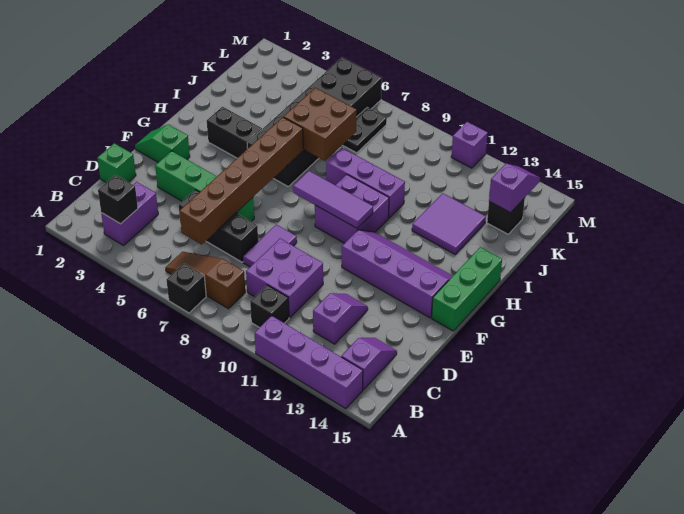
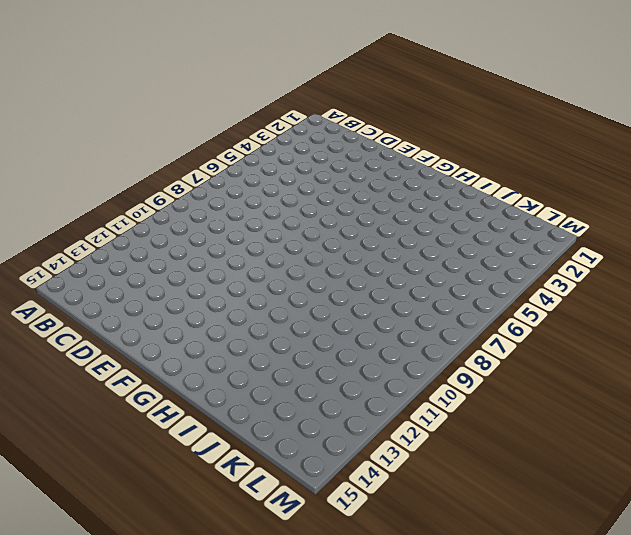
none -> black 1x1 brick [167,263,206,313]
none -> purple 1x4 brick [255,316,363,409]
none -> purple 1x2 brick [101,182,158,245]

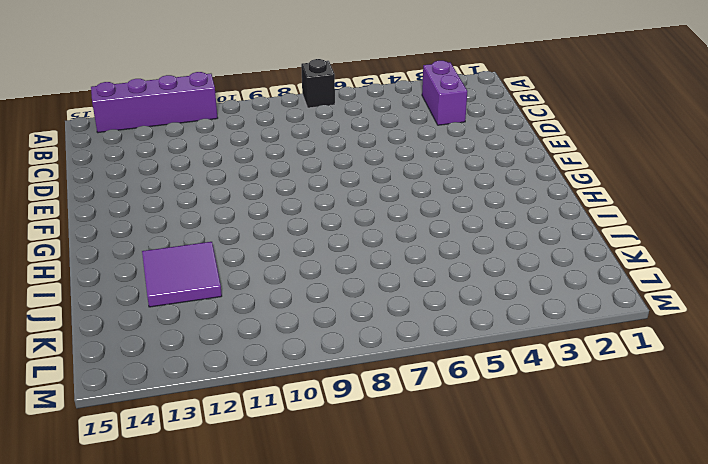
none -> brown 1x3 slope [166,252,245,309]
none -> black 1x1 brick [250,285,289,328]
none -> purple 1x2 slope [341,338,397,390]

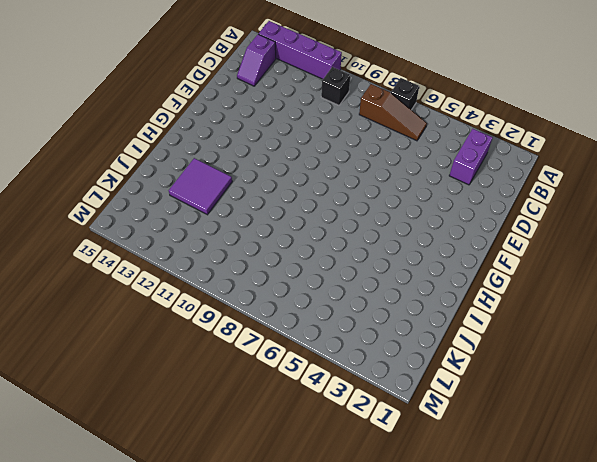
none -> purple 2x2 brick [246,238,323,318]
none -> purple 1x2 slope [313,293,368,344]
none -> green 1x1 brick [97,143,136,182]

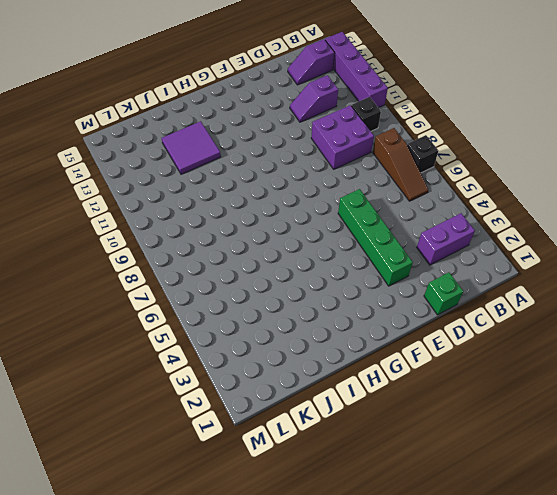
none -> black 1x3 brick [179,190,258,262]
none -> purple 1x2 tile [243,224,297,267]
none -> green 1x2 slope [135,124,190,162]

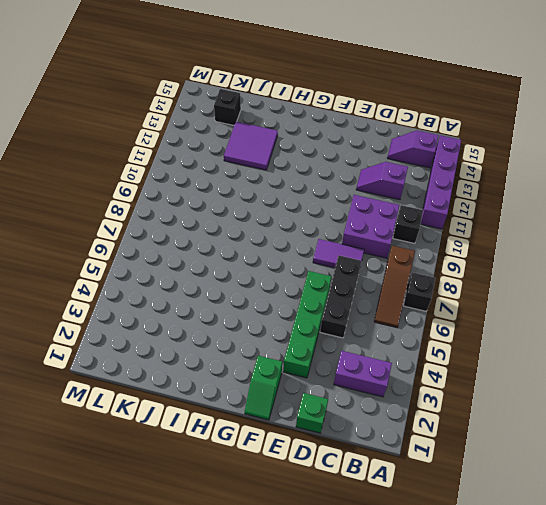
none -> purple 2x4 slope [342,230,452,318]
none -> green 1x3 brick [432,247,502,331]
none -> purple 2x2 brick [315,174,389,243]

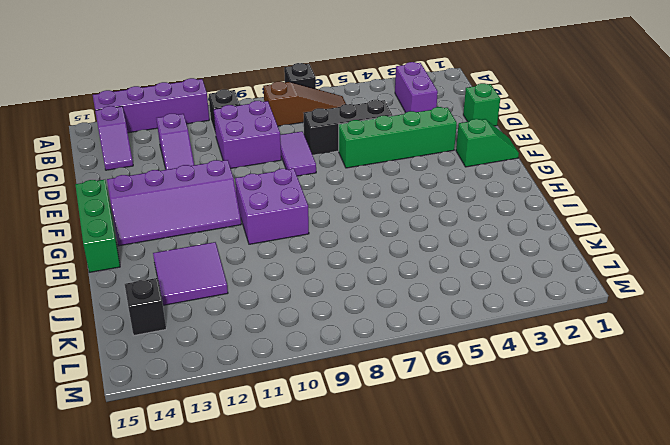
none -> black 1x2 brick [207,106,262,158]
none -> black 2x6 brick [247,58,382,186]
none -> purple 1x3 brick [326,148,405,218]

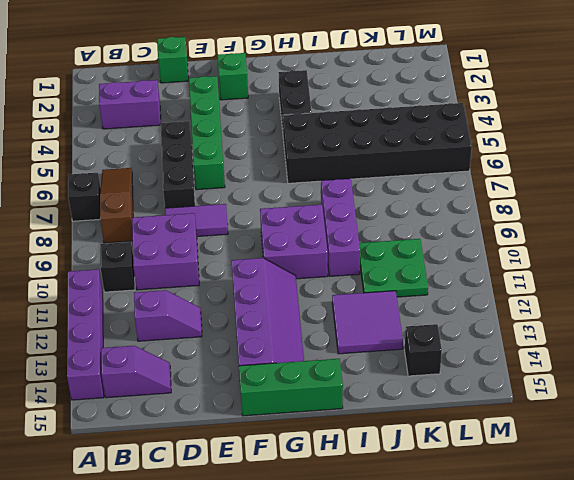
green 2x2 plate [359,239,428,297] -> none
none -> black 1x2 plate [343,107,387,153]
none -> purple 1x1 brick [451,122,488,168]
none -> black 1x1 brick [98,175,138,224]

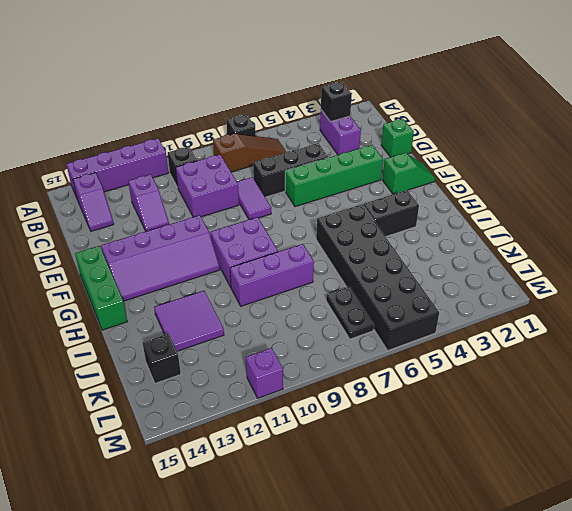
none -> brown 1x6 brick [179,117,303,244]
none -> purple 1x3 tile [293,171,373,228]
none -> brown 2x2 brick [284,88,356,161]

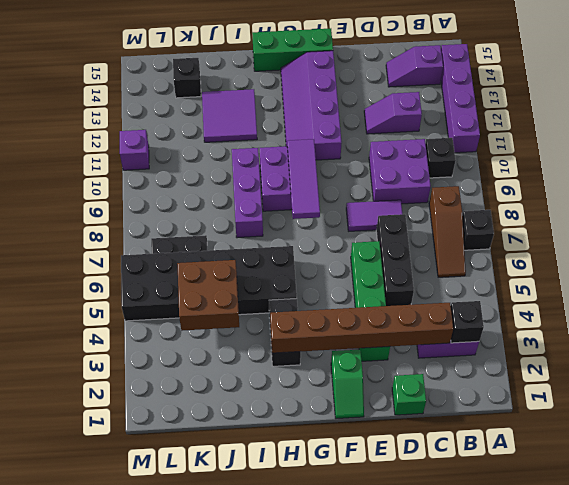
brown 1x6 brick [270,303,453,353] -> brown 1x6 brick moved to [179,117,303,244]
brown 2x2 brick [177,260,239,331] -> brown 2x2 brick moved to [284,88,356,161]
none -> purple 1x2 slope [489,164,540,213]

